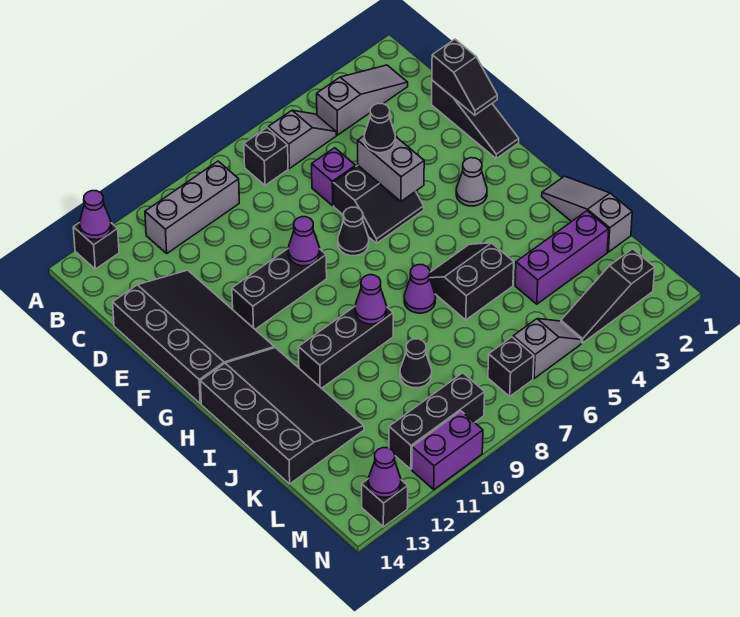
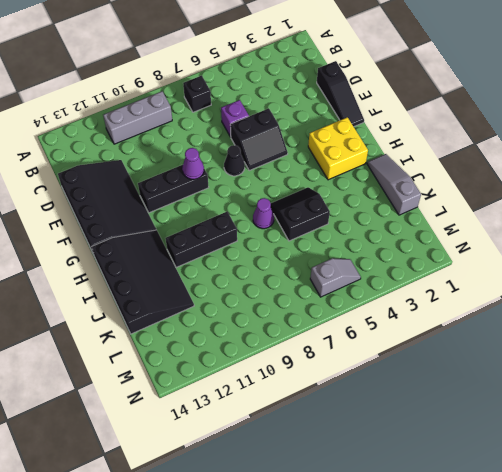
yellow 2x2 brick [308,117,368,180] -> grey 1x1 cone [456,158,487,206]
none -> black 1x1 brick [73,223,119,269]
none -> grey 1x3 slope [317,65,408,135]
none -> grey 1x2 slope [268,110,336,168]
none -> purple 1x3 brick [515,211,609,304]

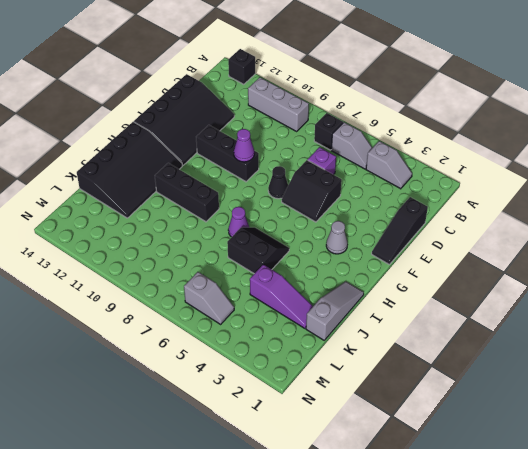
grey 1x2 slope [366,141,412,189] -> grey 1x3 slope [317,65,408,135]
purple 1x3 slope [250,264,313,328] -> purple 1x3 brick [515,211,609,304]
none -> black 1x1 cone [400,339,432,388]
none -> black 1x3 slope [561,249,655,343]
none -> black 1x1 brick [488,337,534,396]
none -> black 1x3 brick [389,373,485,469]

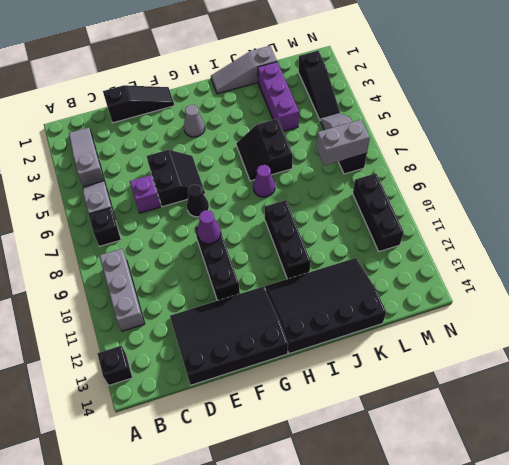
grey 1x2 brick [316,120,370,166] -> grey 1x2 brick moved to [358,136,424,201]
none -> black 1x1 cone [400,339,432,388]
none -> purple 1x2 brick [412,411,483,490]
none -> black 1x1 brick [362,479,408,527]
none -> purple 1x1 cone [80,191,111,240]

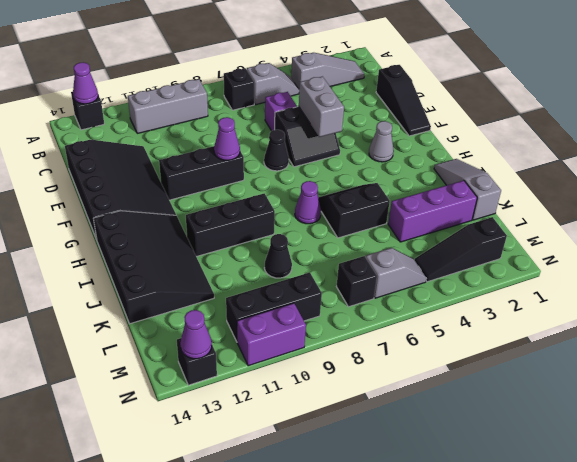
none -> black 1x2 slope [432,39,497,115]
none -> purple 1x1 cone [355,275,387,324]
none -> black 1x1 cone [364,104,395,153]

